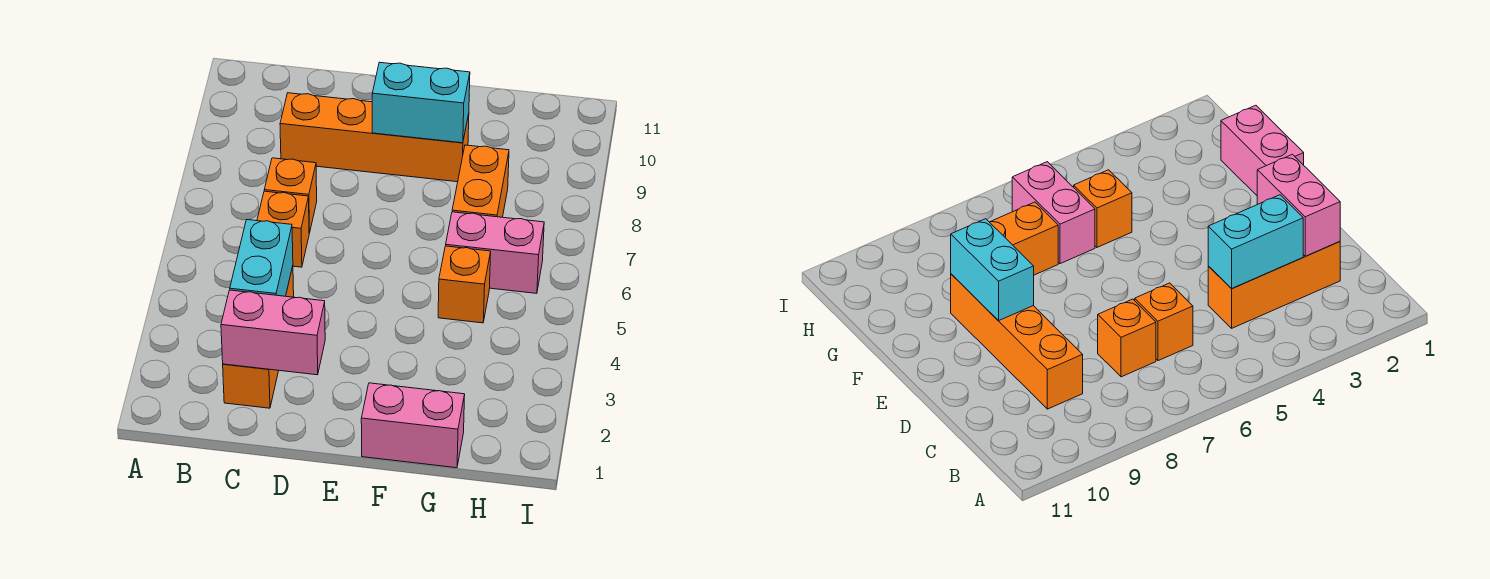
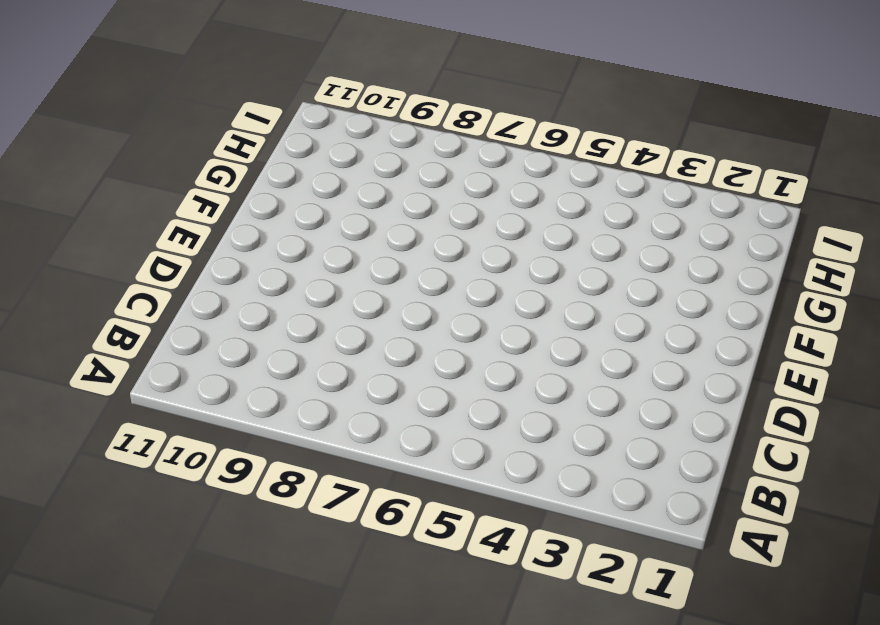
none -> orange 1x3 brick [223,266,294,408]
none -> orange 1x1 brick [257,191,309,267]

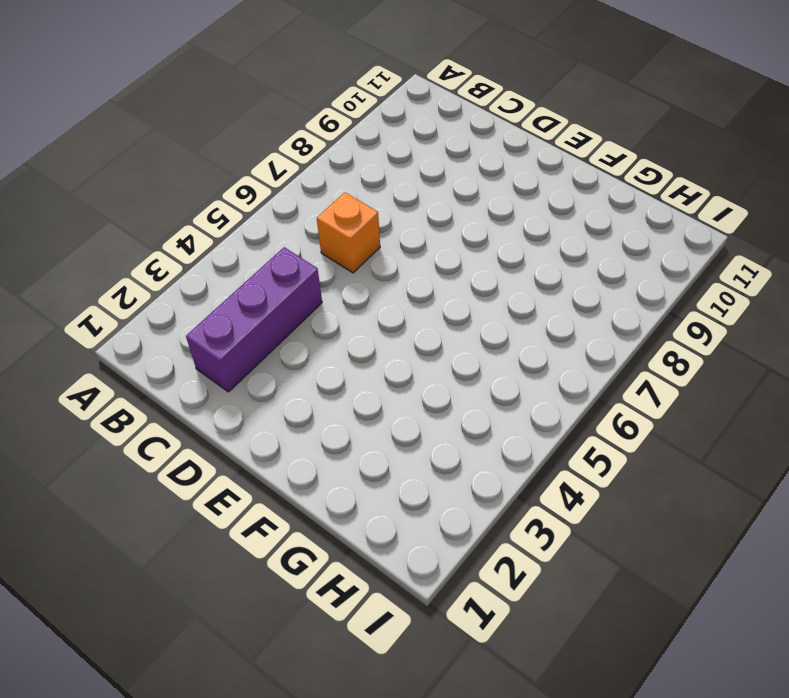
purple 1x3 brick [186,247,322,392] -> orange 1x3 brick [223,266,294,408]
none -> orange 1x1 brick [264,158,317,233]
none -> orange 1x4 brick [280,93,469,182]

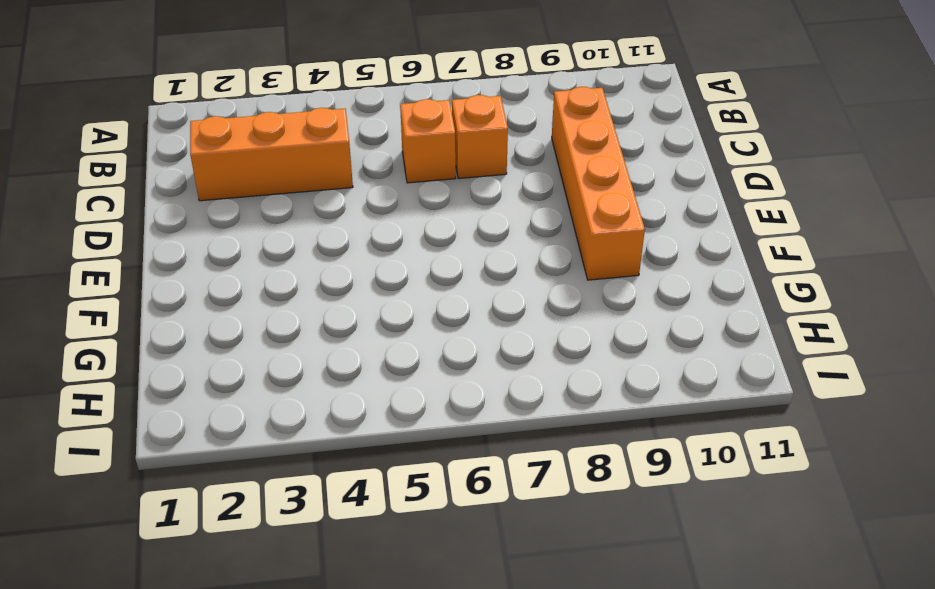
none -> pink 1x2 brick [361,383,465,468]
none -> orange 1x1 brick [438,246,491,323]

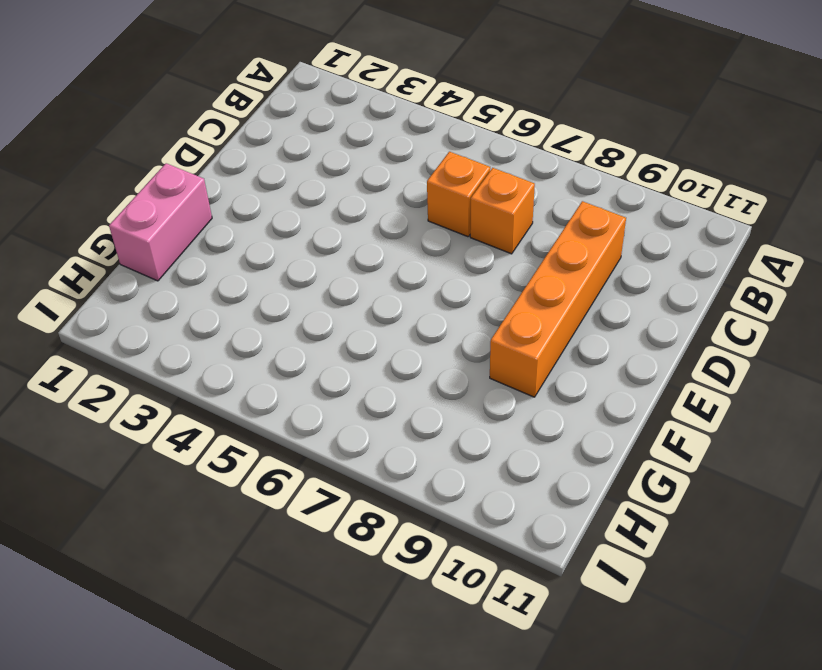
none -> orange 1x3 brick [223,266,294,408]
none -> orange 1x1 brick [438,246,491,323]

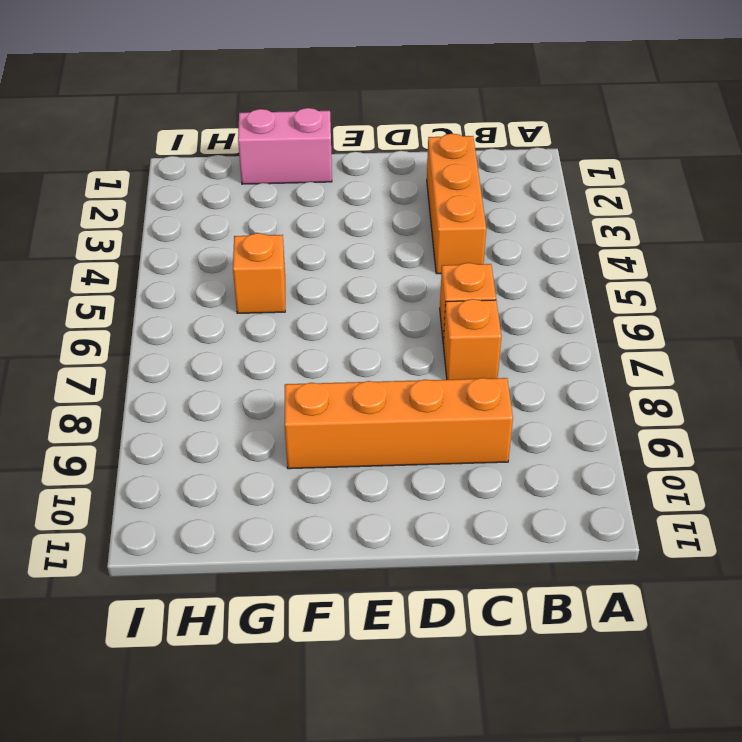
none -> pink 1x2 brick [446,212,544,293]
none -> orange 1x2 brick [452,145,509,217]

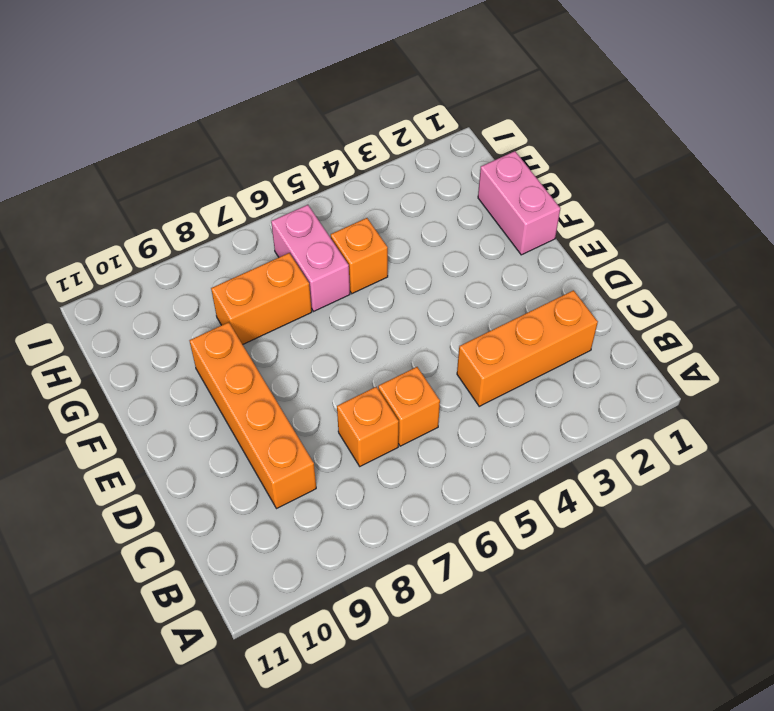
none -> pink 1x2 brick [221,290,325,375]
none -> cyan 1x2 brick [230,220,293,296]

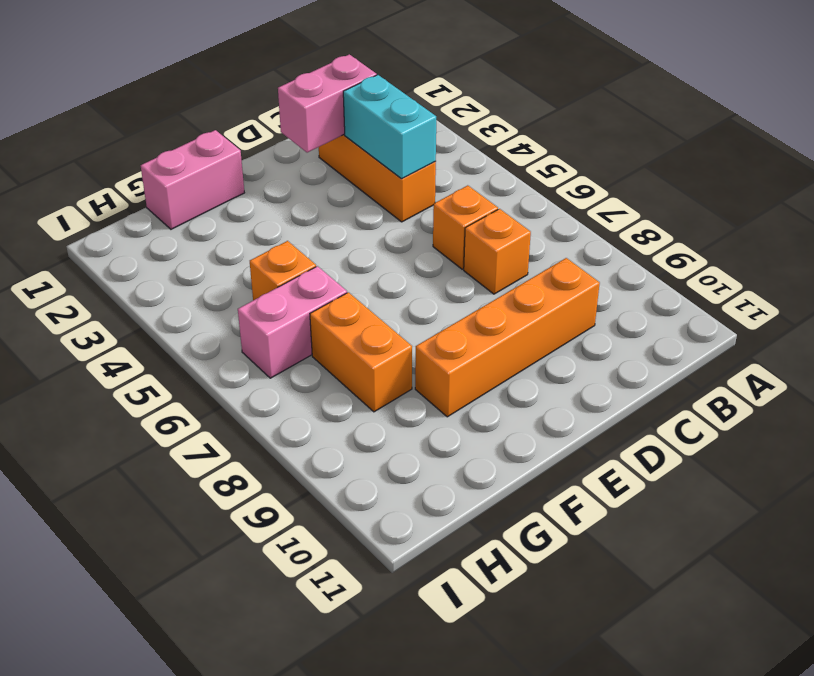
none -> cyan 1x2 brick [372,62,470,143]

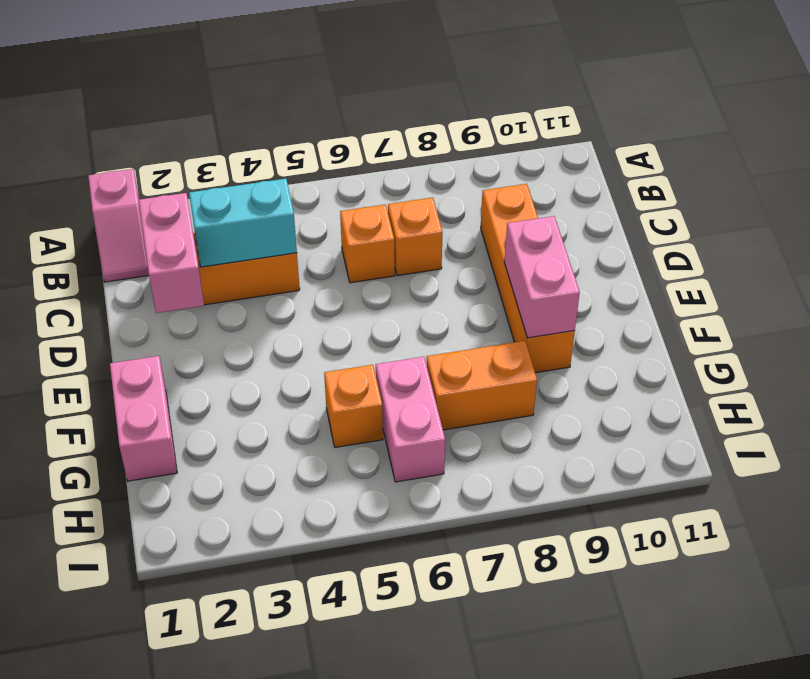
pink 1x2 slope [88,169,149,282] -> none
pink 1x2 brick [504,216,580,338] -> cyan 1x2 brick [372,62,470,143]

